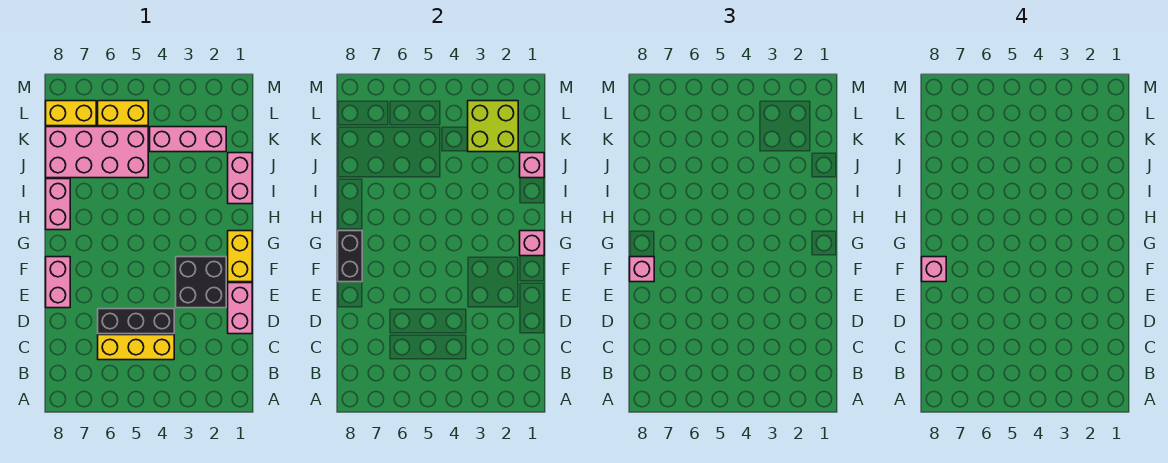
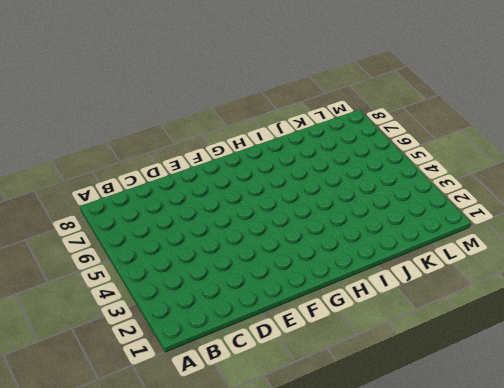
none -> yellow 1x3 brick [98,335,174,360]
none -> pink 1x2 brick [228,283,252,334]
none -> black 1x3 brick [98,309,174,334]

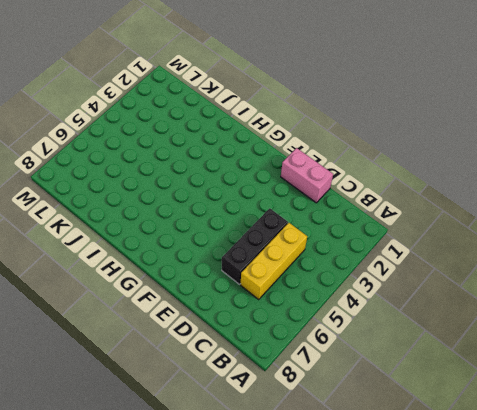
none -> black 2x2 brick [176,257,226,308]
none -> pink 1x2 brick [46,257,70,308]
none -> yellow 1x2 brick [228,231,252,282]

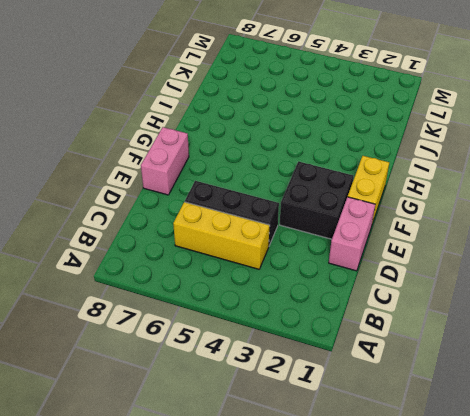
none -> pink 1x2 brick [46,179,70,230]
none -> pink 1x2 brick [228,153,252,204]
none -> pink 2x4 brick [46,127,148,178]

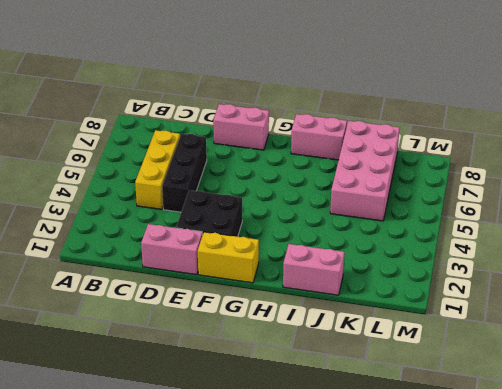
none -> pink 1x3 brick [150,127,226,152]
none -> yellow 1x2 brick [98,101,148,126]
none -> yellow 1x2 brick [46,101,96,126]

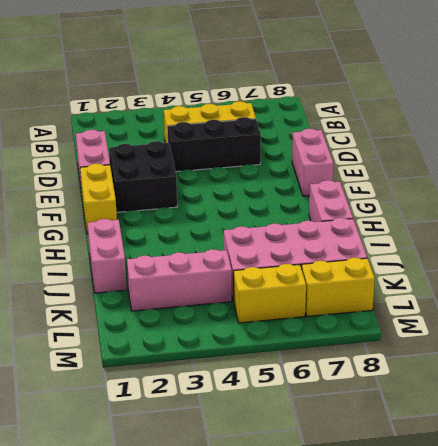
none -> black 1x2 brick [338,231,362,282]
none -> pink 1x1 brick [520,231,544,256]
none -> pink 1x1 brick [520,153,544,178]

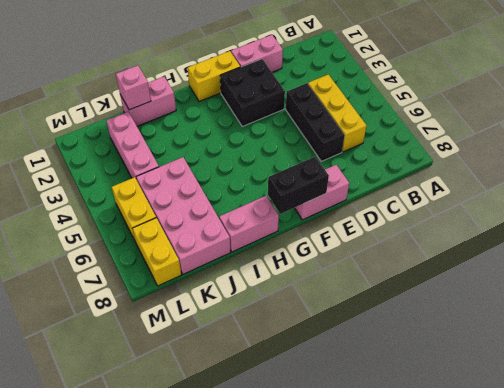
none -> pink 1x1 brick [520,231,544,256]
none -> lime 2x2 brick [468,101,518,152]
none -> pink 1x1 brick [630,257,654,282]

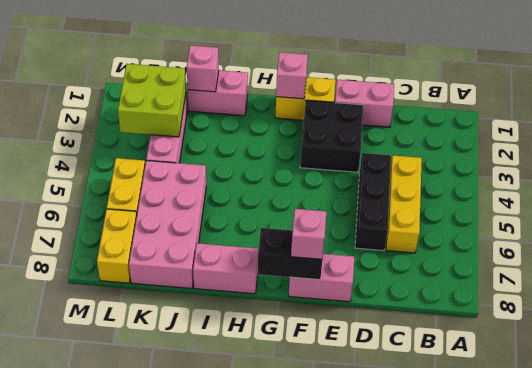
none -> pink 1x1 brick [922,257,946,282]

